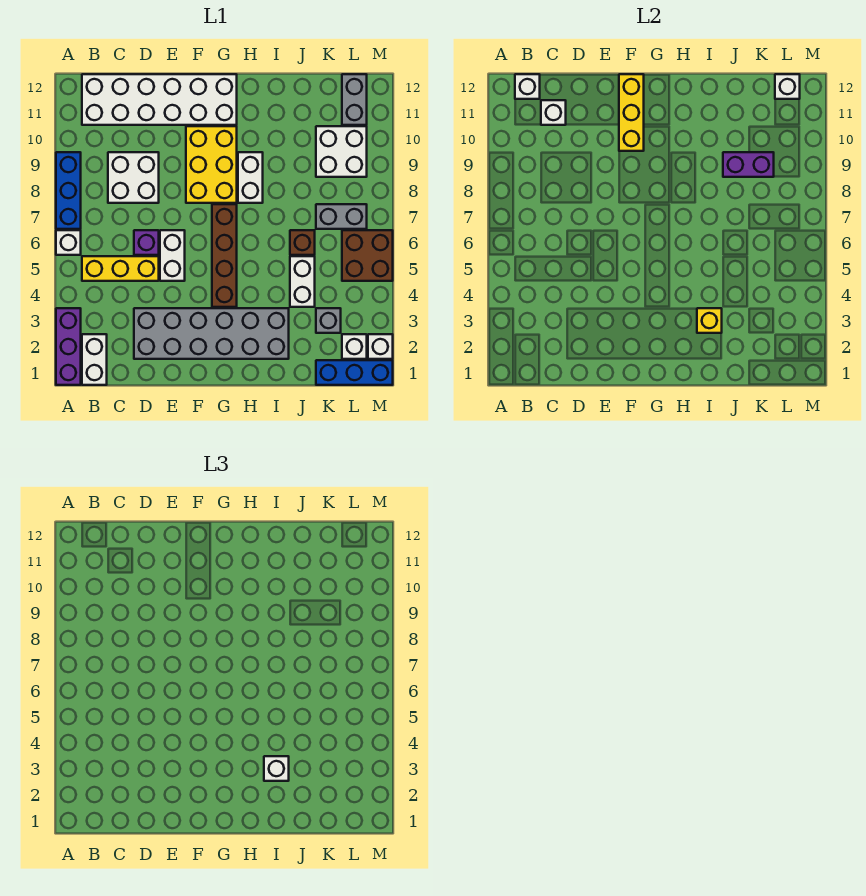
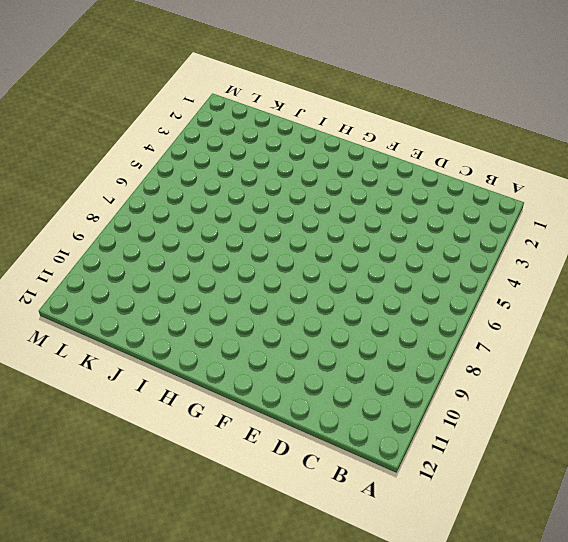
none -> purple 1x3 brick [56,308,81,385]
none -> white 1x1 brick [56,230,81,255]
none -> blue 1x3 brick [56,152,81,229]
none -> white 1x2 brick [82,334,107,385]

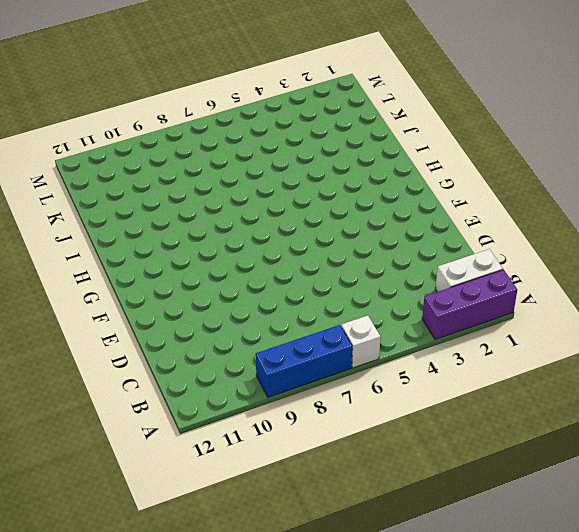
none -> yellow 1x3 brick [82,256,159,281]
none -> white 2x6 brick [82,74,237,125]
none -> white 2x2 brick [108,152,159,203]
none -> grey 2x6 brick [134,308,289,359]

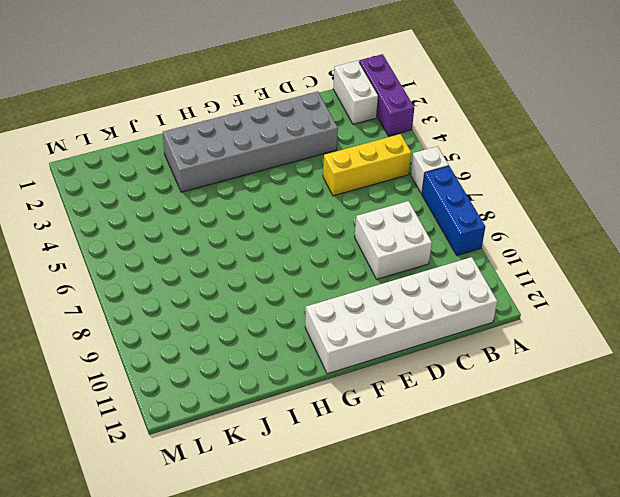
none -> purple 1x1 brick [134,230,159,255]
none -> white 1x2 brick [160,230,185,281]
none -> yellow 2x3 brick [186,126,237,203]
none -> brown 1x4 brick [212,204,237,307]

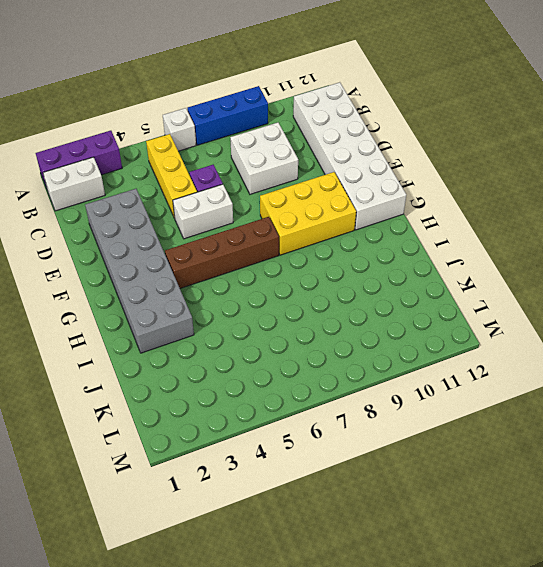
none -> white 1x2 brick [238,152,263,203]
none -> white 1x2 brick [290,256,315,307]
none -> brown 1x1 brick [290,230,315,255]
none -> blue 1x3 brick [316,360,393,385]

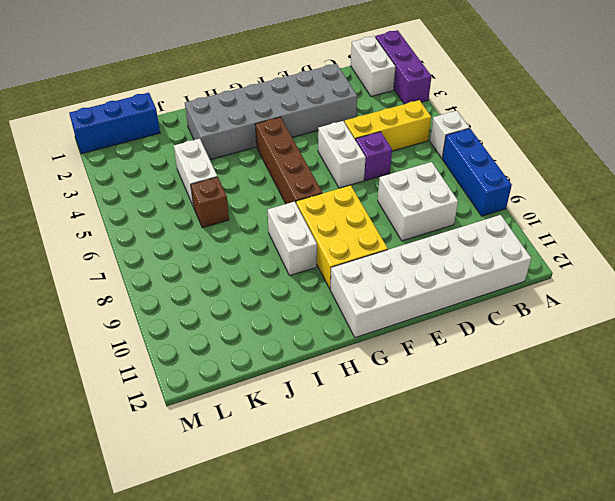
none -> grey 1x1 brick [316,308,341,333]
none -> grey 1x2 brick [316,204,367,229]
none -> white 2x2 brick [316,126,367,177]
none -> white 1x1 brick [342,334,367,359]

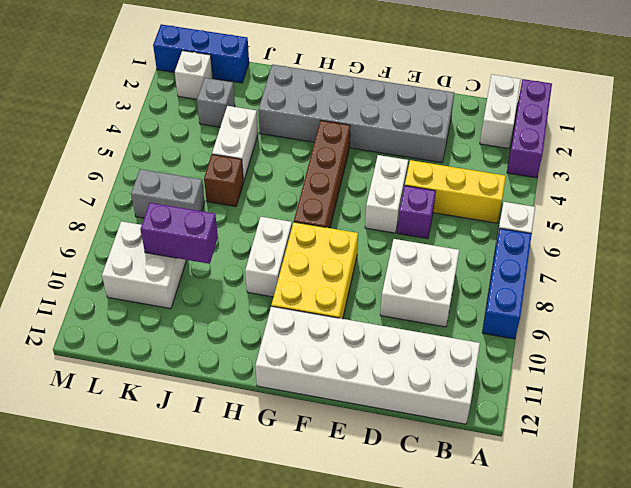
none -> brown 2x2 brick [342,230,393,281]
none -> grey 1x2 brick [342,74,367,125]
none -> white 1x1 brick [368,334,393,359]
none -> white 1x1 brick [515,74,540,99]

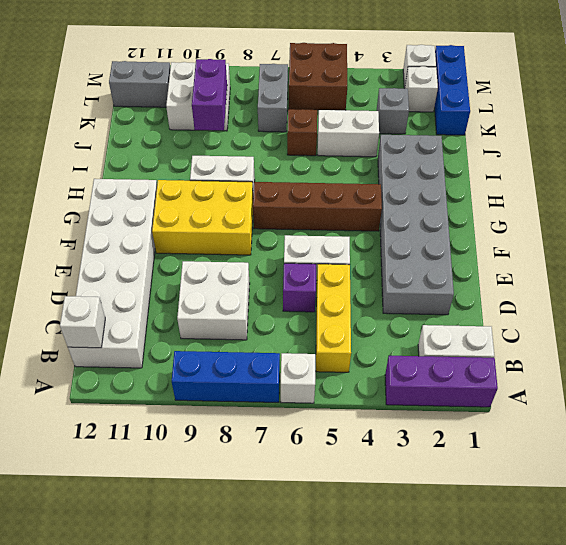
none -> white 1x1 brick [541,100,566,125]
none -> yellow 1x3 brick [619,74,644,151]
none -> yellow 1x1 brick [697,308,722,333]
none -> white 1x1 brick [775,74,800,99]

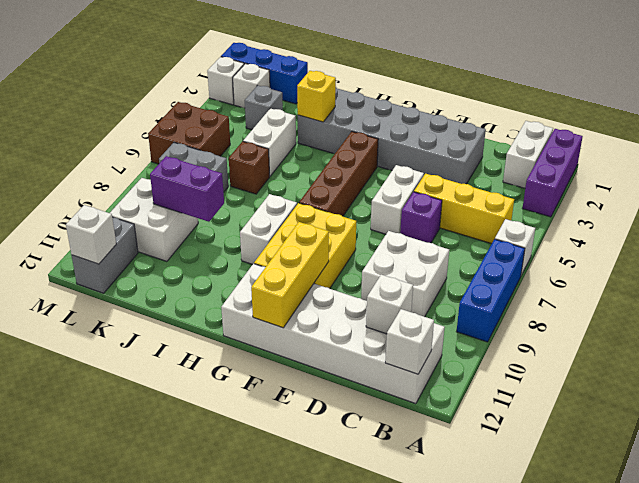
none -> white 1x1 brick [264,756,289,781]

